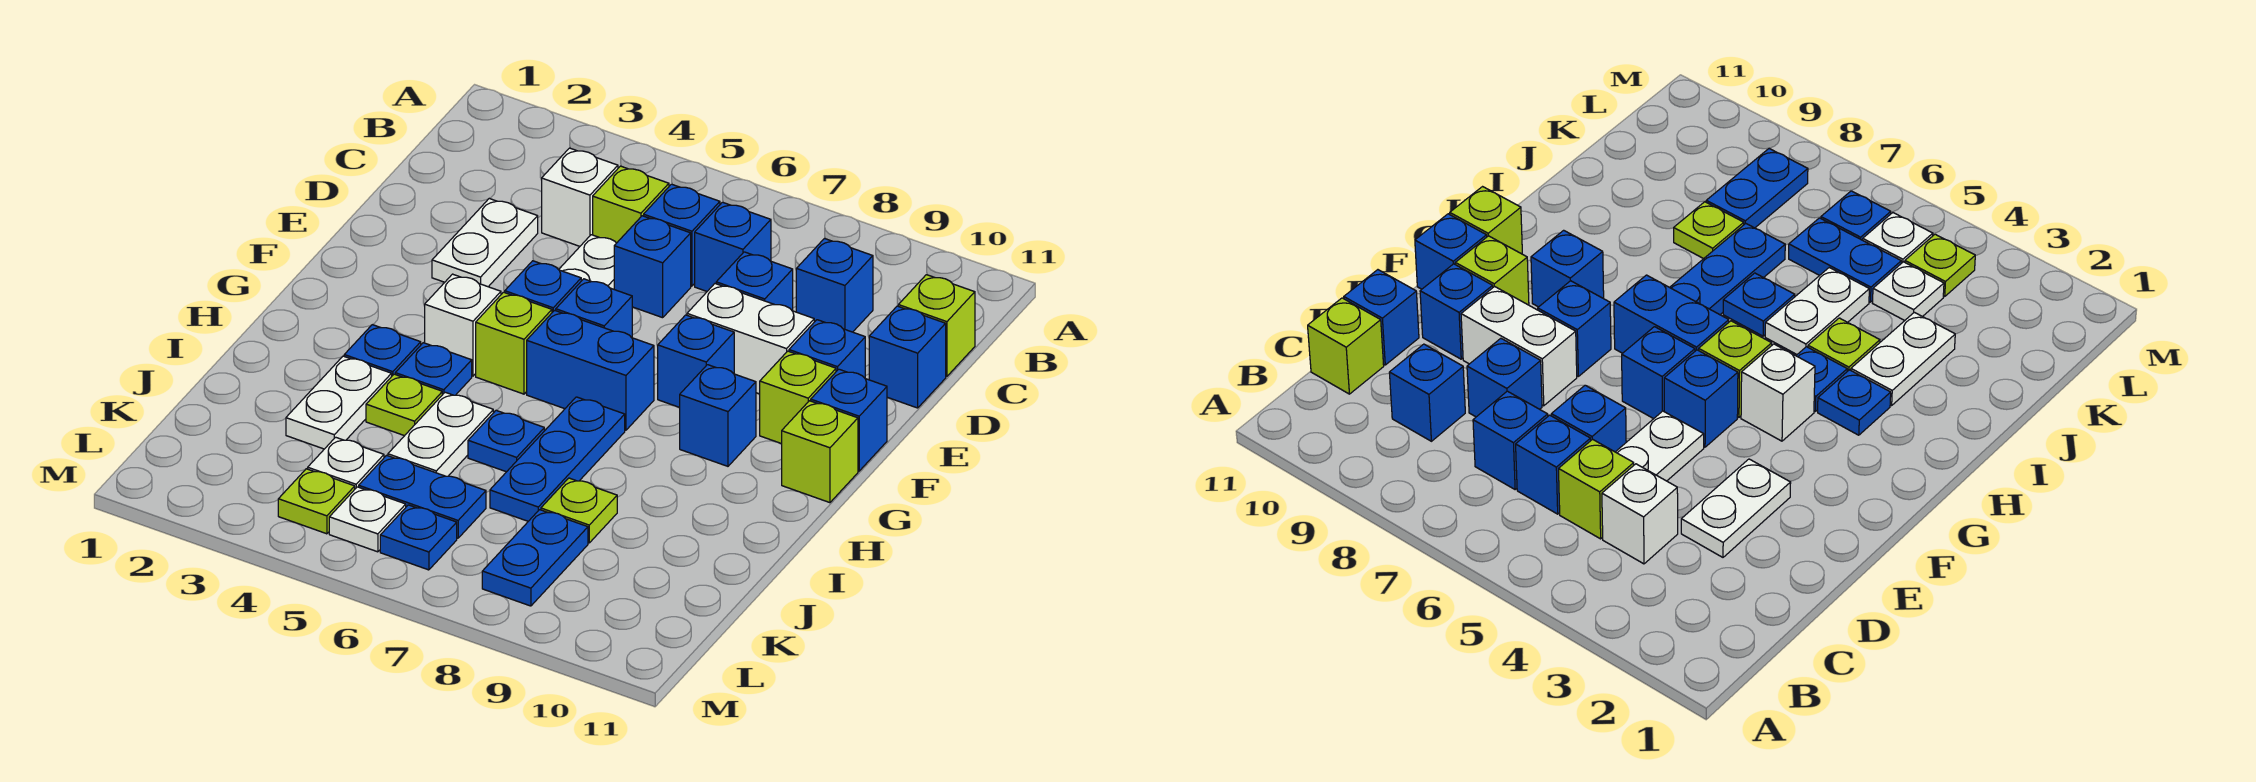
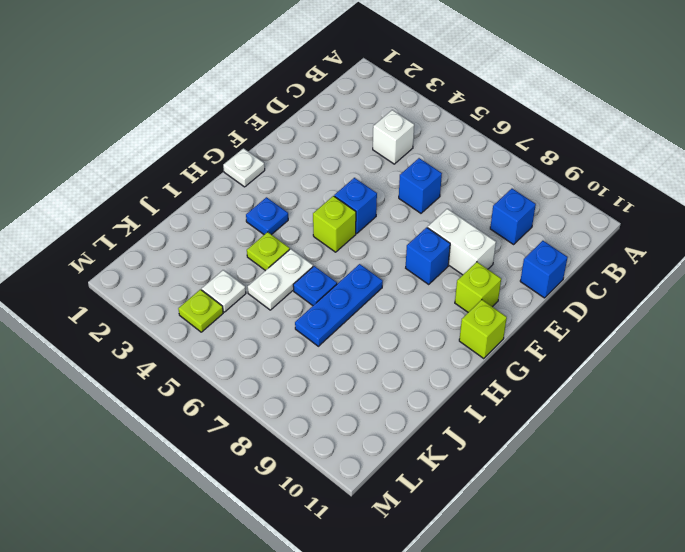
white 1x1 plate [223,148,265,187] -> white 1x1 plate moved to [329,487,406,552]
none -> lime 1x1 brick [593,166,669,243]
none -> blue 1x1 brick [644,184,720,286]
none -> blue 1x1 brick [695,202,771,291]
none -> lime 1x1 brick [898,275,975,376]

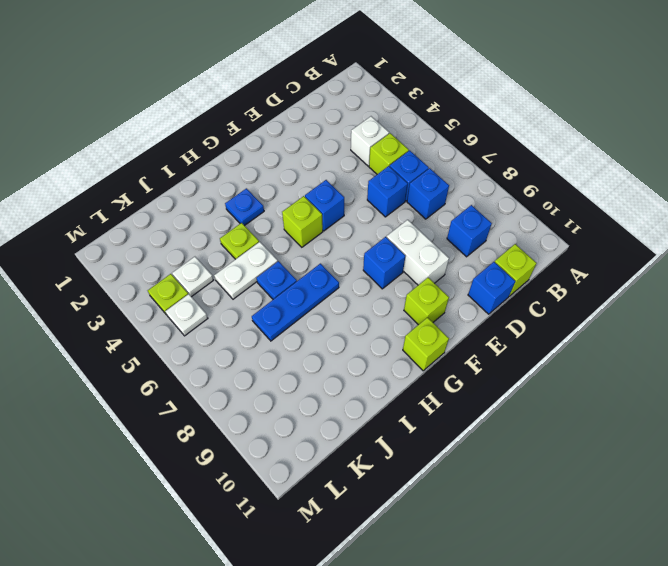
none -> white 1x2 plate [432,198,538,287]
none -> white 1x2 plate [559,235,616,289]
none -> blue 1x1 brick [716,252,793,311]
none -> blue 1x1 brick [789,320,865,378]

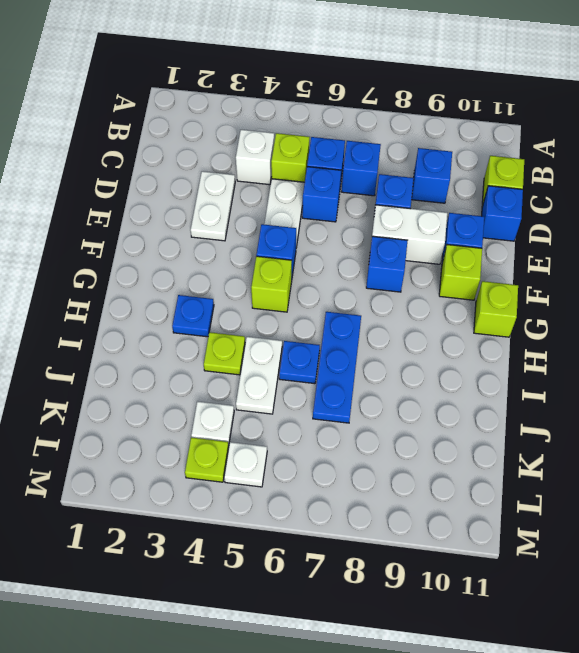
none -> blue 1x1 brick [556,279,632,338]
none -> blue 1x1 brick [811,369,887,471]
none -> white 1x1 brick [425,274,501,376]
none -> blue 1x2 brick [527,310,654,430]

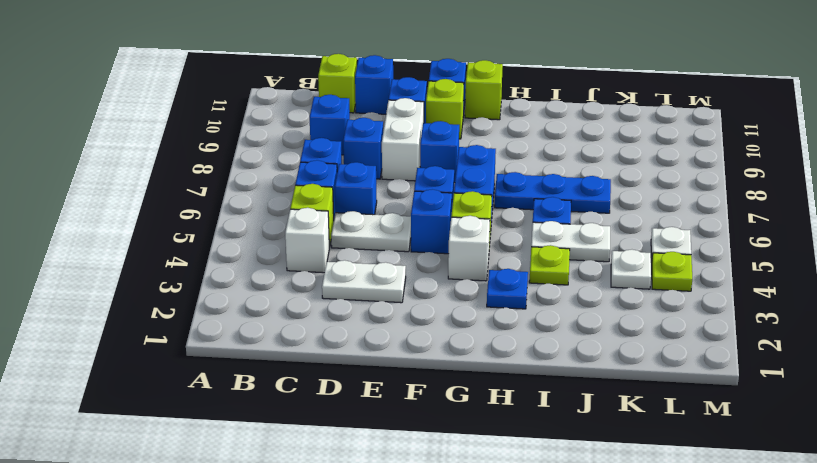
none -> blue 1x1 brick [680,365,756,466]
none -> blue 1x1 plate [395,343,472,395]
none -> white 1x2 plate [286,356,392,449]
none -> lime 1x1 plate [541,478,617,543]

